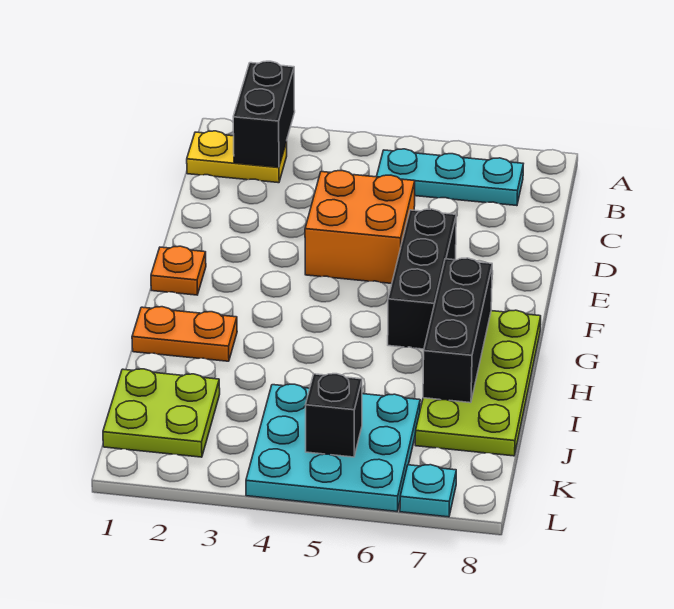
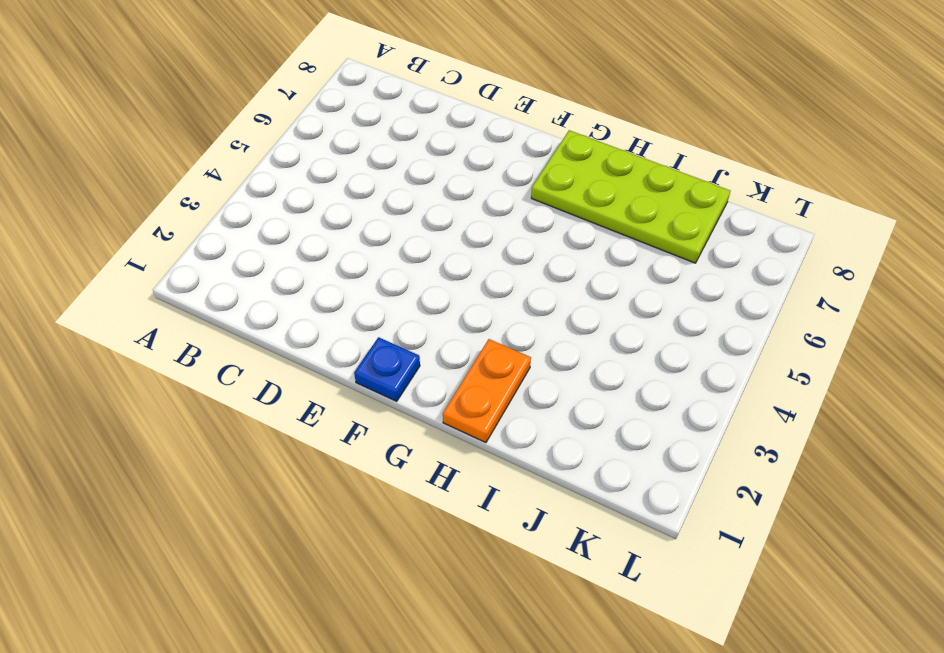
blue 1x1 plate [354,337,420,401] -> orange 1x1 plate [151,246,206,295]
none -> yellow 1x2 plate [187,131,287,183]
none -> cyan 1x3 plate [377,149,523,206]
none -> orange 2x2 brick [305,171,415,284]

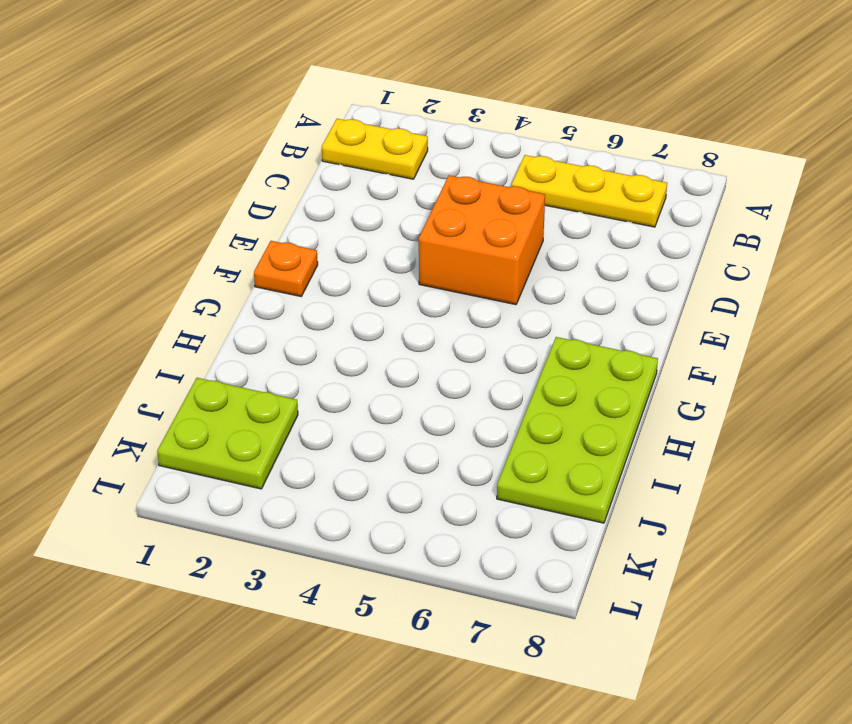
yellow 1x3 plate [512,155,667,227] -> cyan 1x3 plate [377,149,523,206]
none -> black 1x3 brick [388,209,456,349]
none -> orange 1x2 plate [132,307,237,361]
none -> cyan 3x3 plate [246,384,420,511]

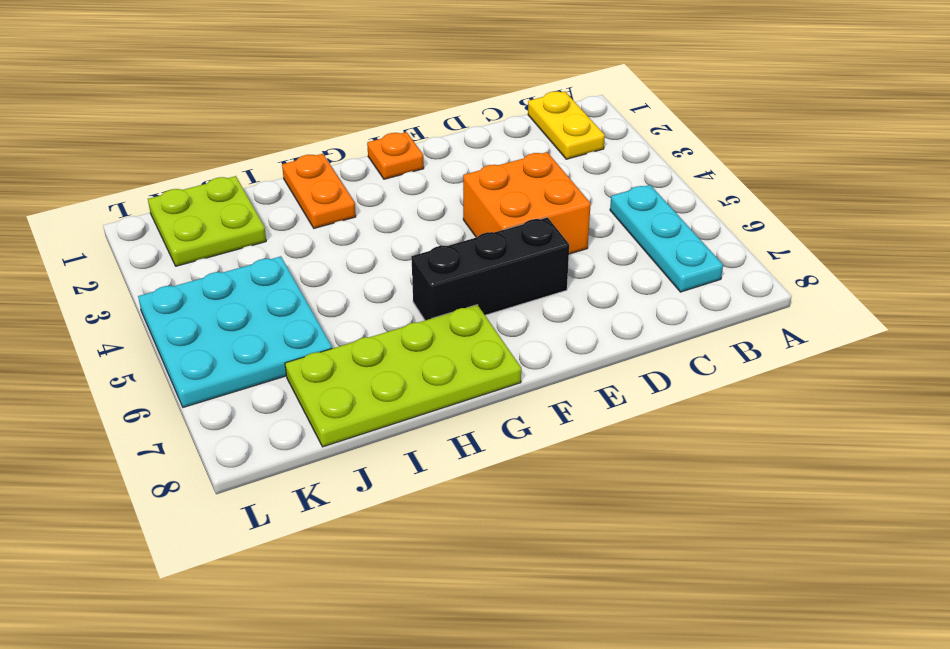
none -> cyan 1x1 plate [400,465,456,517]
none -> black 1x2 brick [233,61,295,167]
none -> black 1x3 brick [423,258,492,403]

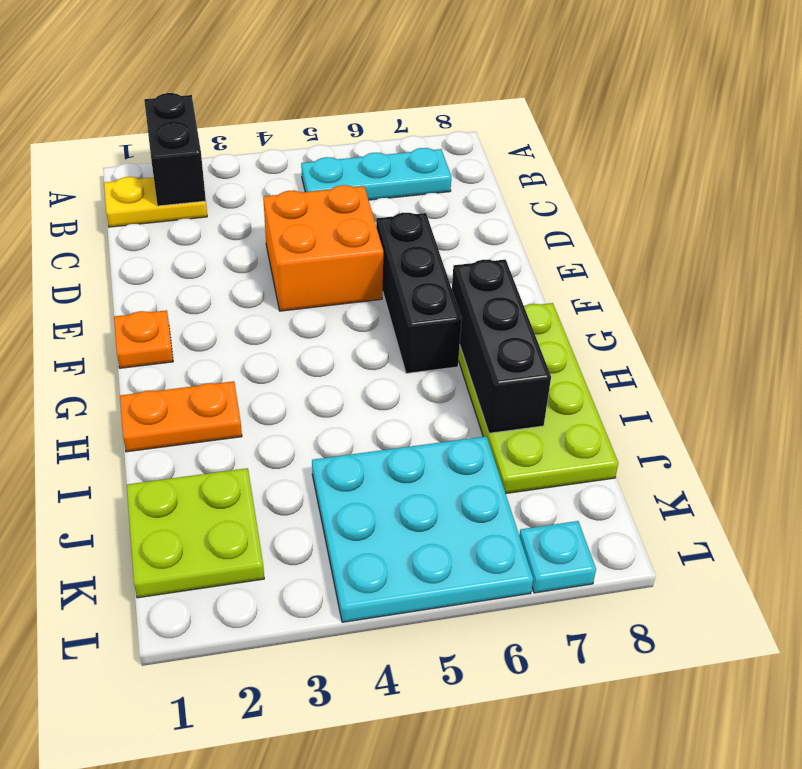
none -> black 1x1 brick [305,374,362,457]

